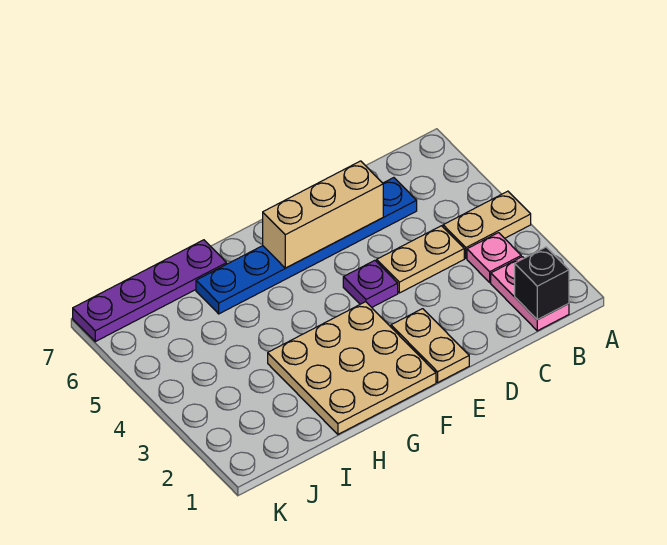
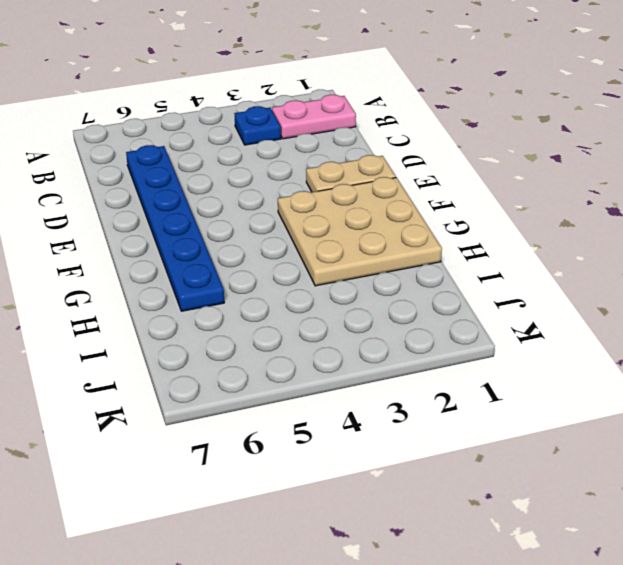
blue 1x1 plate [234,106,281,145] -> pink 1x1 plate [467,233,521,282]
none -> tan 1x2 plate [443,191,531,258]
none -> tan 1x2 plate [377,226,464,293]

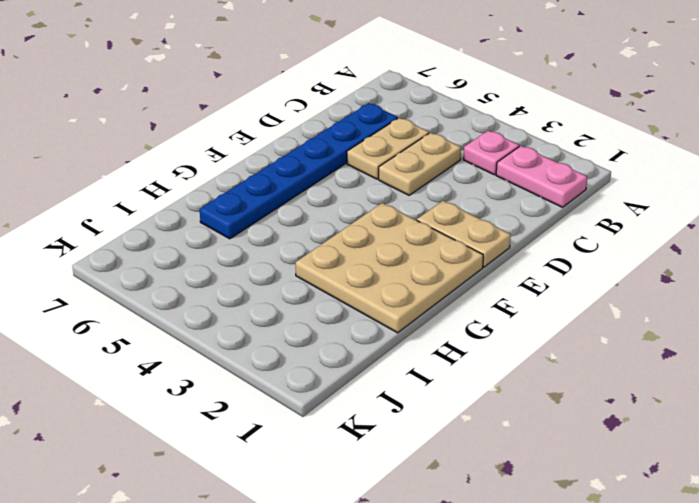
tan 1x2 plate [347,118,429,179] -> tan 1x2 plate moved to [443,191,531,258]
none -> purple 1x1 plate [343,260,398,307]
none -> purple 1x4 plate [73,240,227,342]

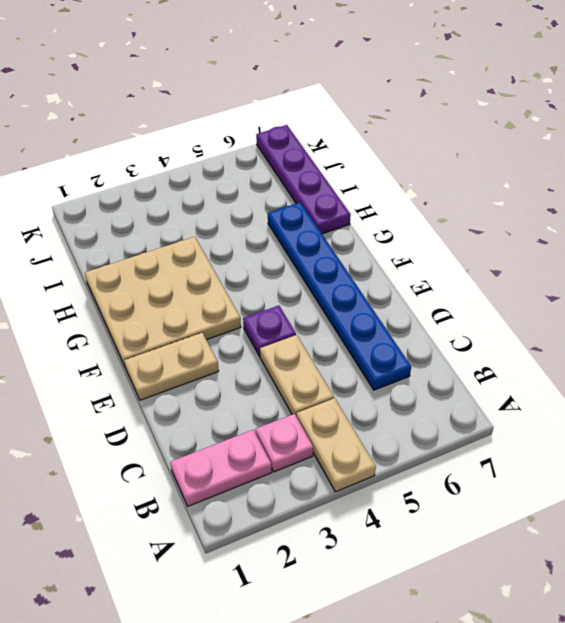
none -> black 1x1 brick [515,247,569,320]
none -> tan 1x3 brick [263,161,383,268]

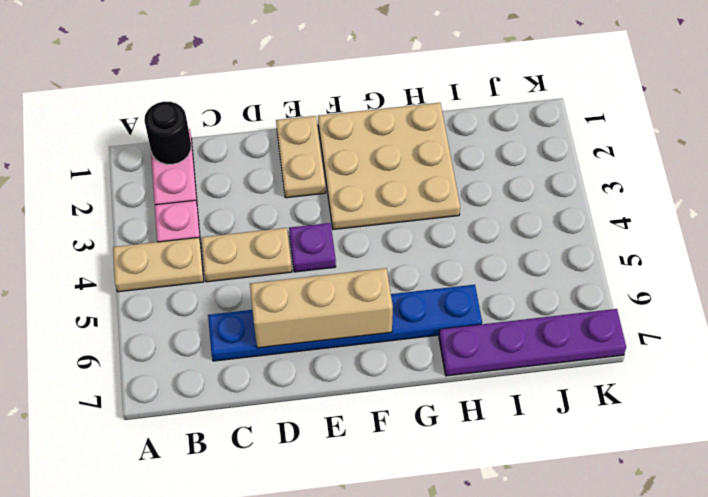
black 1x1 round brick [144,101,191,164] -> black 1x1 brick [515,247,569,320]

